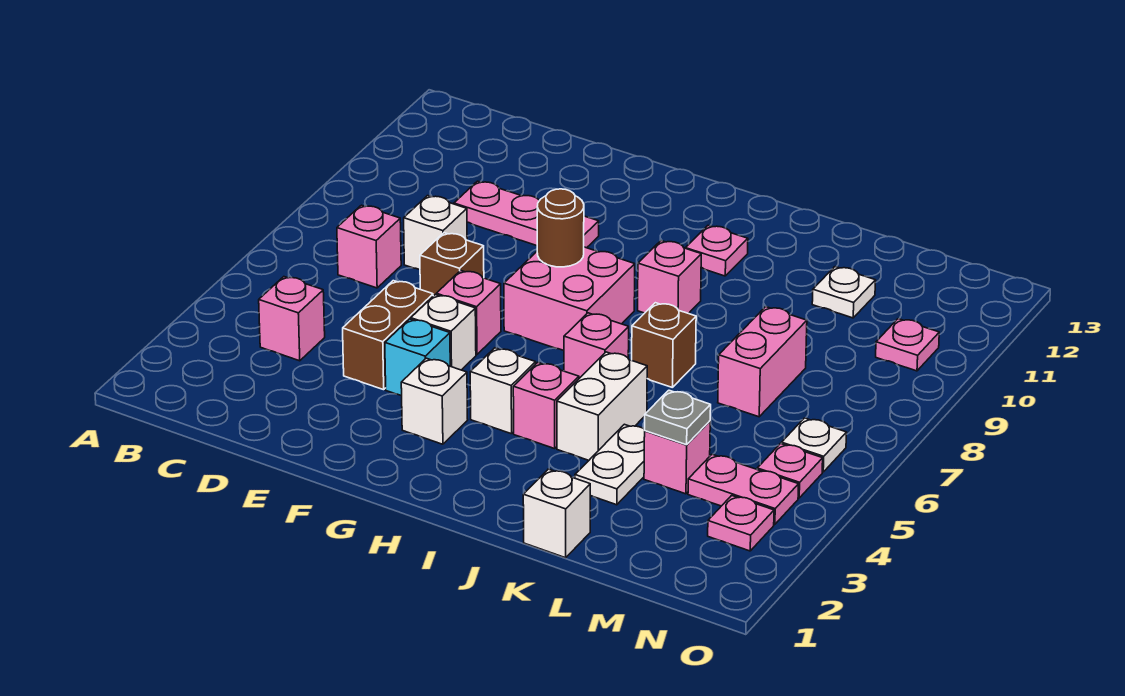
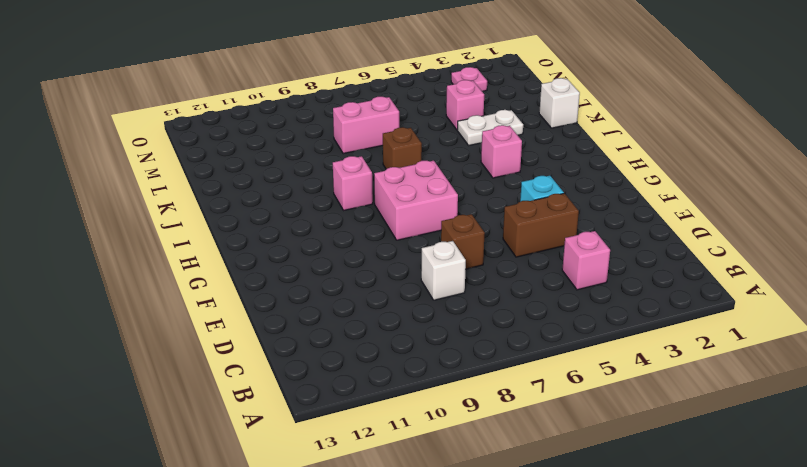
none -> pink 1x1 brick [337,205,401,288]
none -> pink 1x3 plate [454,181,599,248]
none -> white 1x1 brick [411,295,476,370]
none -> pink 1x1 brick [436,270,501,355]

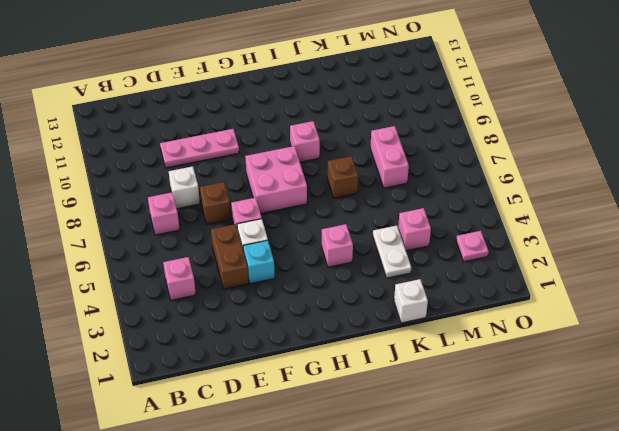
none -> white 1x1 brick [401,358,468,444]
none -> white 1x1 brick [470,348,536,434]
none -> pink 1x1 brick [564,313,629,378]
none -> pink 1x1 plate [686,226,748,276]

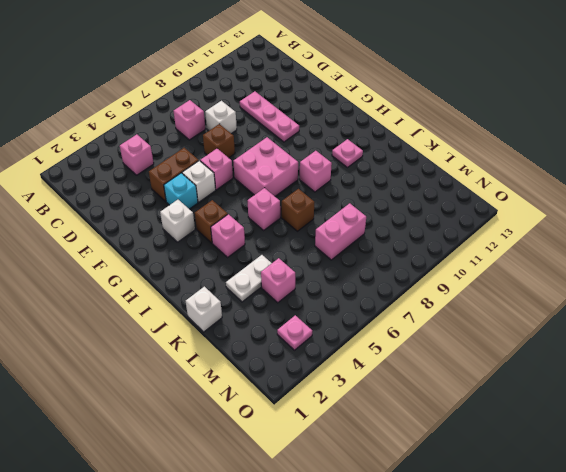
brown 1x1 brick [195,200,228,243] -> white 1x1 brick [470,348,536,434]
none -> white 1x2 brick [557,352,647,460]
none -> white 1x1 plate [812,267,876,318]
none -> pink 1x2 plate [688,454,799,524]
none -> pink 1x1 plate [757,444,823,498]

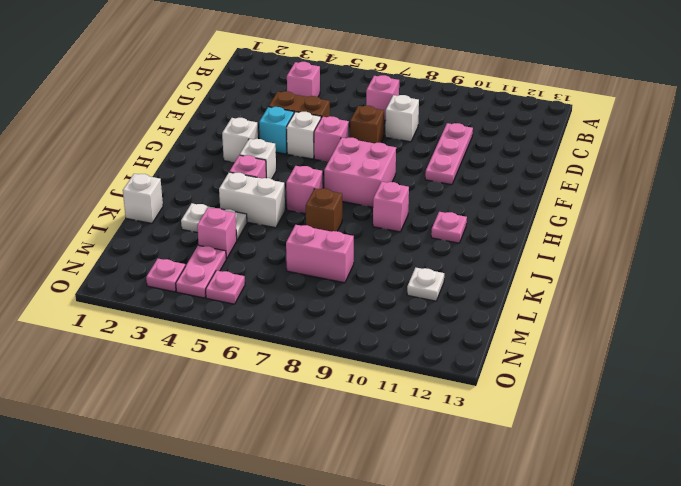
none -> white 1x1 plate [781,418,847,472]
none -> pink 1x1 plate [876,319,939,371]
none -> brown 1x1 round brick [537,189,584,267]
none -> grey 1x1 plate [645,390,711,445]

